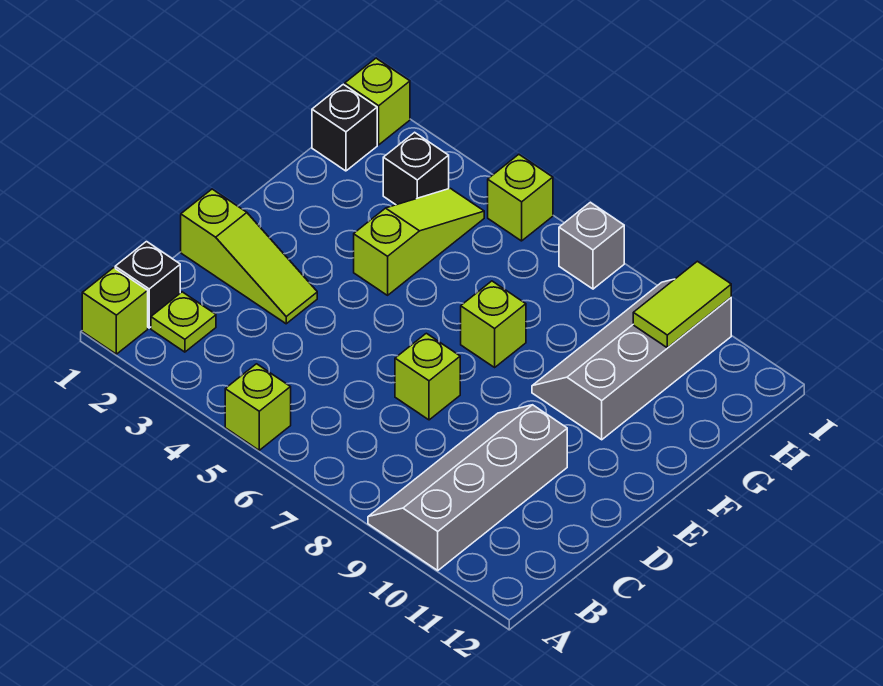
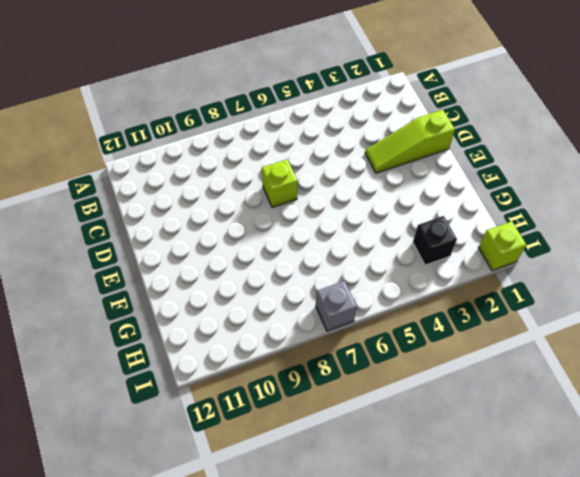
none -> lime 1x1 brick [82,268,148,354]
none -> lime 1x1 brick [225,364,291,450]
none -> grey 2x4 slope [368,405,567,570]

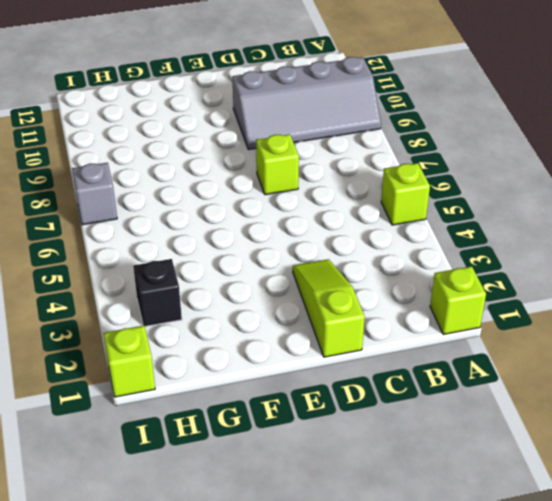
none -> black 1x1 brick [115,242,180,328]
none -> lime 1x1 plate [151,292,216,352]
none -> lime 1x3 slope [354,188,484,295]

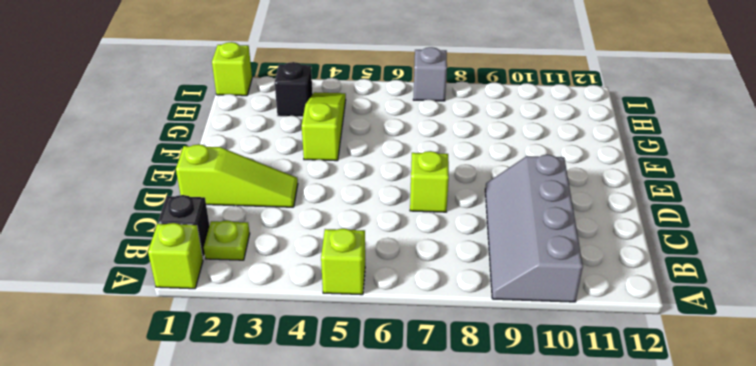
none -> lime 1x1 brick [461,281,526,367]
none -> grey 2x4 slope [532,279,731,440]
none -> black 1x1 brick [312,84,377,171]

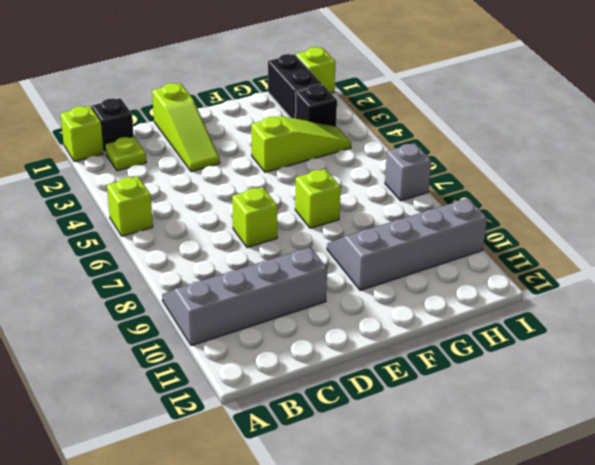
black 1x2 brick [268,54,322,119] -> black 1x1 brick [312,84,377,171]
none -> lime 1x1 brick [488,154,553,241]
none -> lime 1x2 tile [633,261,731,348]

